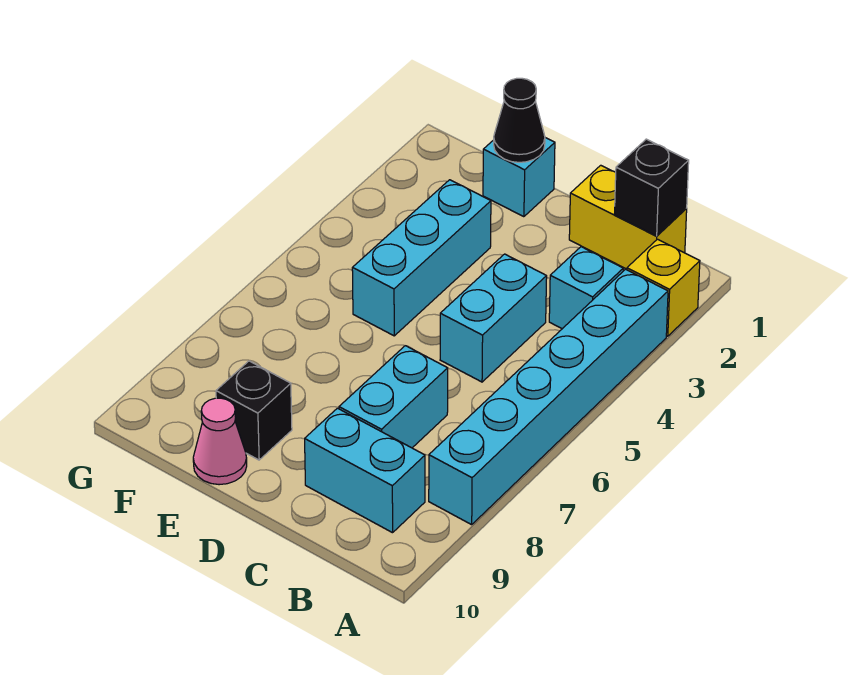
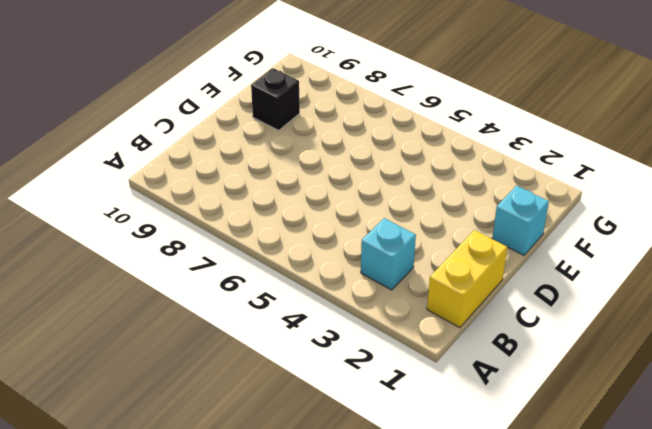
none -> yellow 1x1 brick [627,239,700,336]
none -> cyan 1x6 brick [429,269,668,525]
none -> cyan 1x2 brick [305,408,425,533]

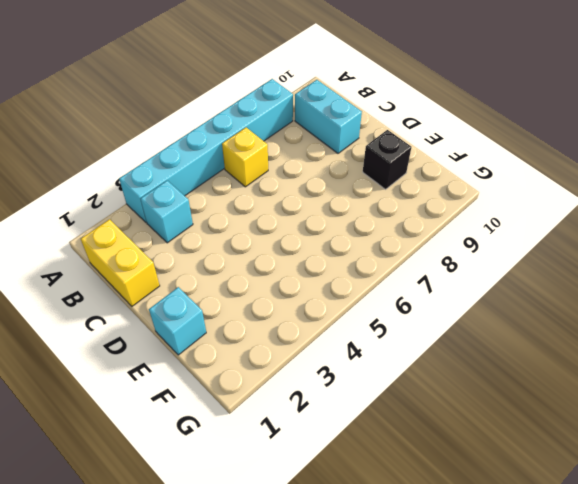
yellow 1x1 brick [222,128,268,187] -> yellow 1x1 brick moved to [627,239,700,336]
none -> cyan 1x2 brick [440,254,547,382]
none -> cyan 1x2 brick [339,346,448,448]
none -> cyan 1x3 brick [352,180,491,336]

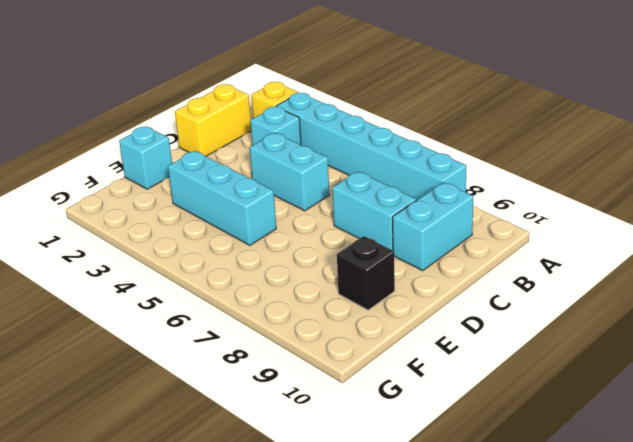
none -> pink 1x1 cone [193,398,247,485]
none -> black 1x1 brick [614,139,689,236]
none -> black 1x1 cone [494,78,545,162]

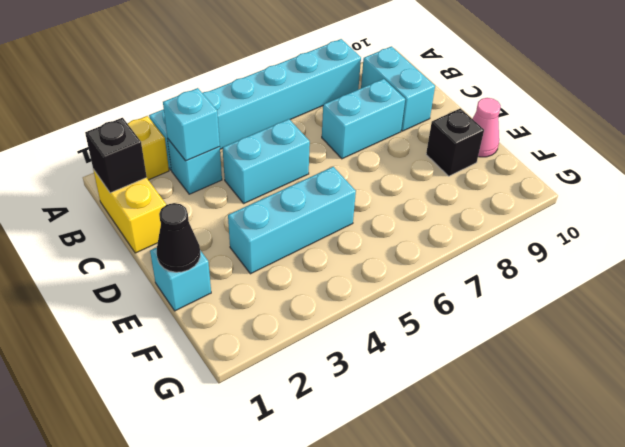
cyan 1x1 brick [163,88,220,161] -> none

